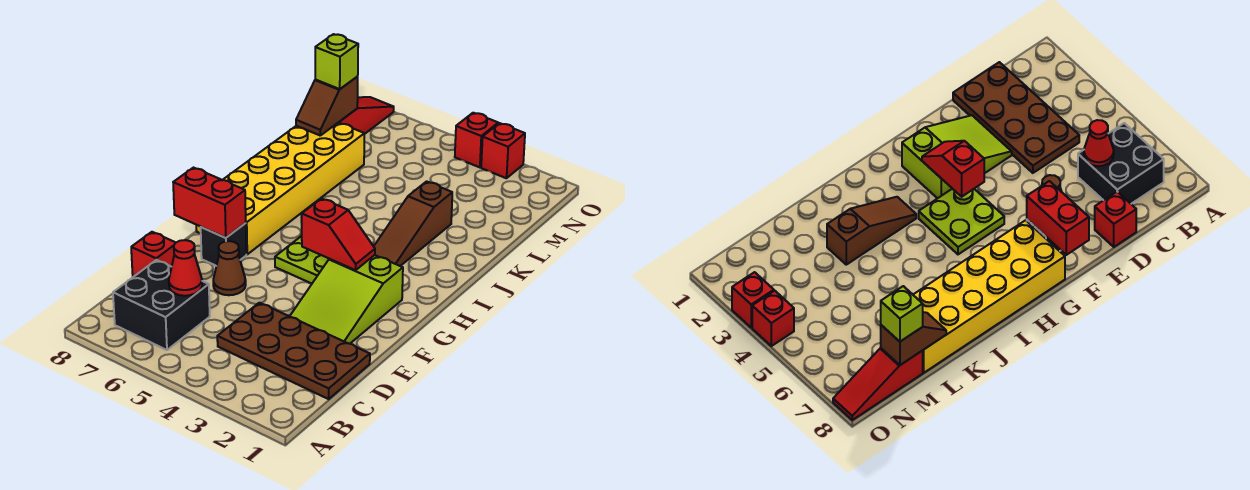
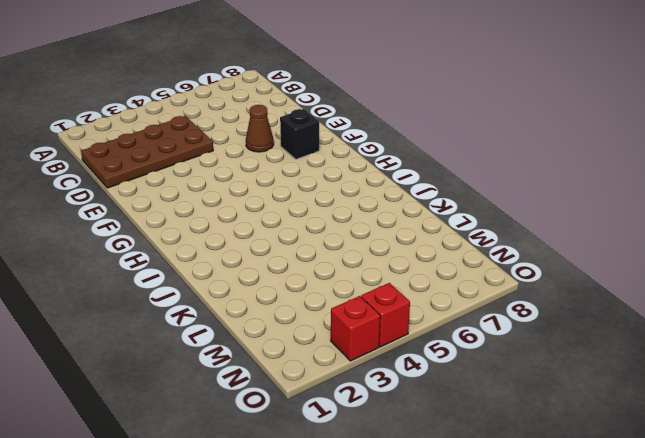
none -> black 2x2 brick [113,260,210,350]
none -> red 1x1 brick [131,232,176,277]
none -> lime 2x3 slope [290,255,403,344]

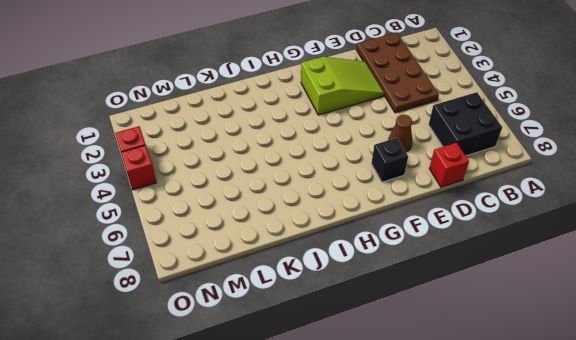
none -> lime 2x2 plate [275,236,329,284]
none -> yellow 2x6 brick [196,123,364,254]
none -> brown 1x3 slope [374,181,452,266]

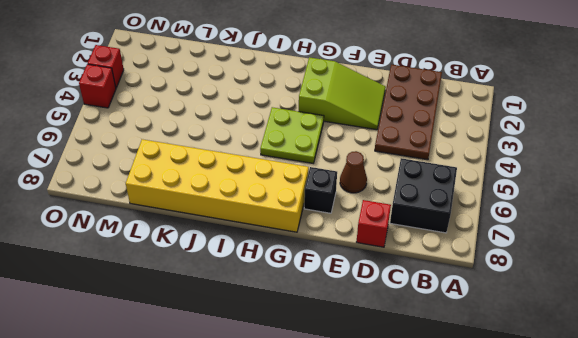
none -> brown 1x3 slope [374,181,452,266]
none -> red 1x3 slope [338,97,394,134]
none -> red 1x1 cone [169,240,202,296]

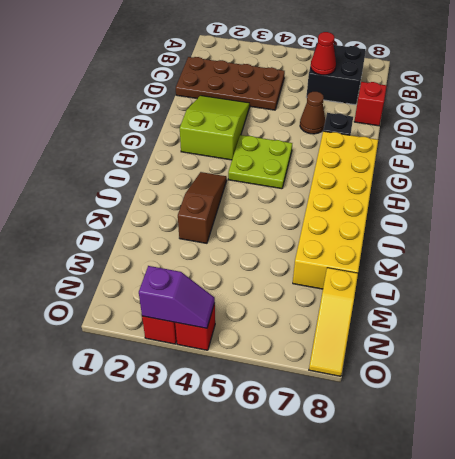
yellow 1x3 slope [309,268,358,376] -> red 1x3 slope [338,97,394,134]
purple 1x2 slope [139,266,215,328] -> none
none -> red 1x2 brick [173,168,246,238]
none -> red 1x2 slope [301,198,375,270]
none -> brown 1x2 slope [296,77,358,135]

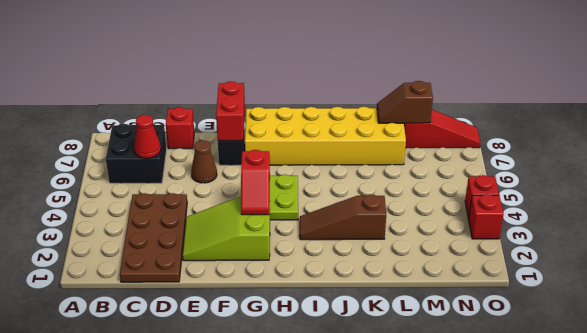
none -> lime 1x1 brick [315,34,358,89]

